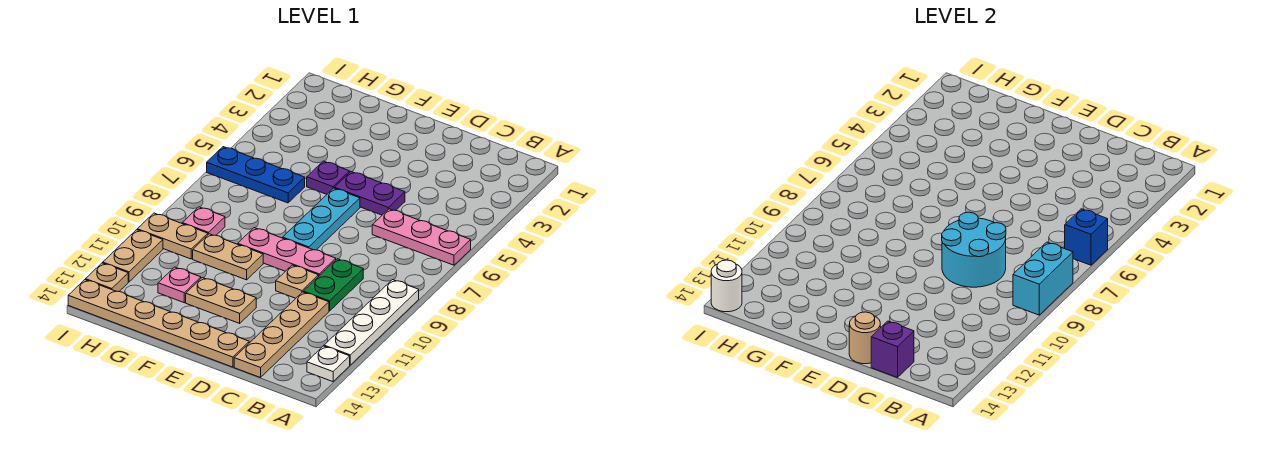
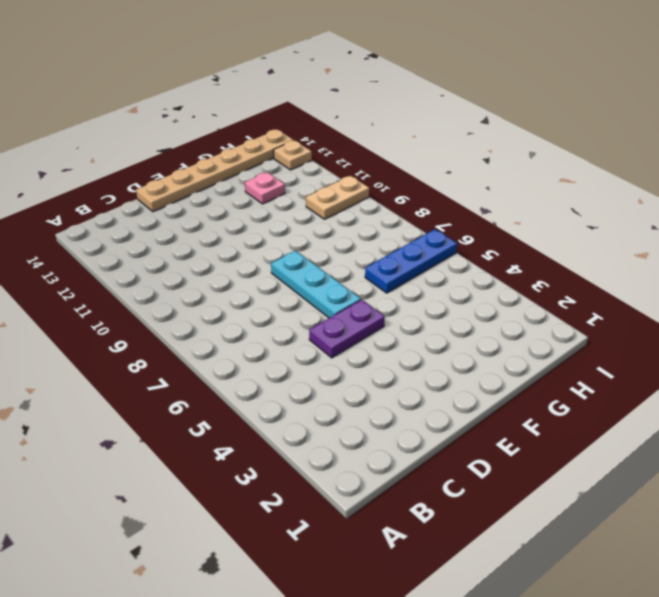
none -> pink 1x3 plate [372,209,471,265]
none -> white 1x4 plate [324,280,419,365]
none -> white 1x1 plate [307,346,350,382]

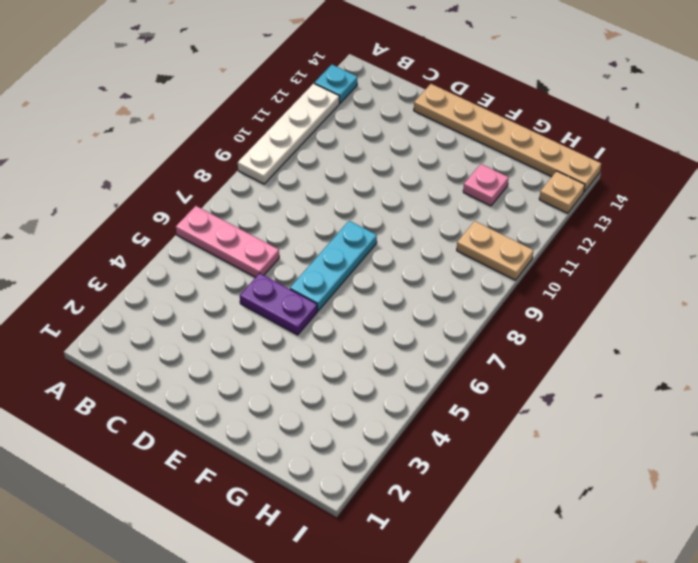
cyan 1x1 plate [314,65,357,103] -> white 1x1 plate [307,346,350,382]
none -> green 1x2 plate [303,259,363,311]
none -> tan 1x4 plate [234,292,329,378]
none -> pink 1x3 plate [238,228,336,277]

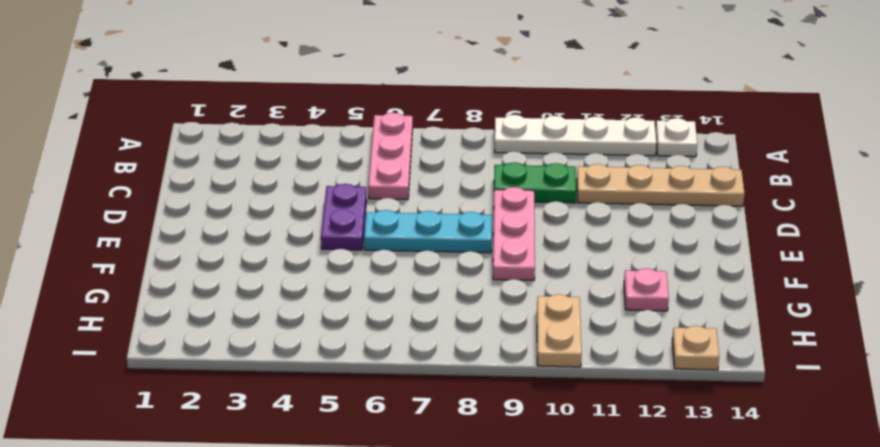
none -> tan 1x1 plate [276,265,318,298]
none -> tan 1x6 plate [68,280,249,367]
none -> tan 1x2 plate [186,278,256,323]

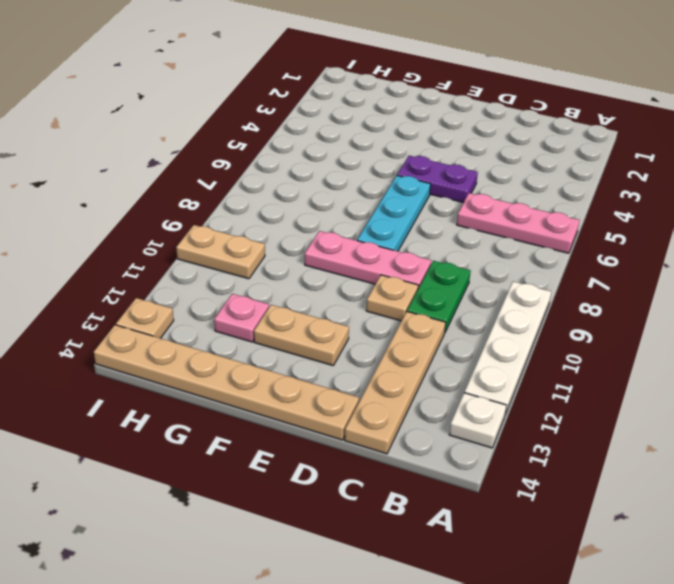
none -> purple 1x1 plate [307,161,350,194]
none -> tan 1x2 plate [193,234,263,280]
none -> blue 1x3 plate [207,147,305,203]

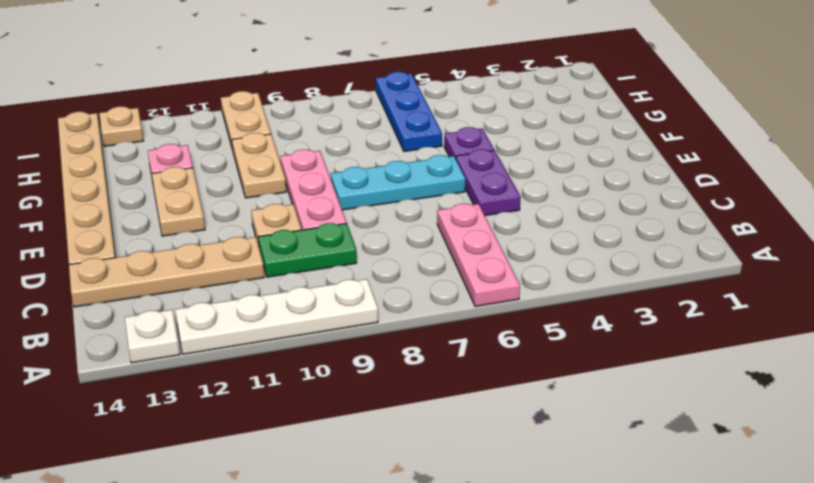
none -> pink 1x1 plate [182,207,225,235]
none -> tan 1x2 plate [103,230,163,282]
none -> blue 1x1 brick [1065,209,1108,265]

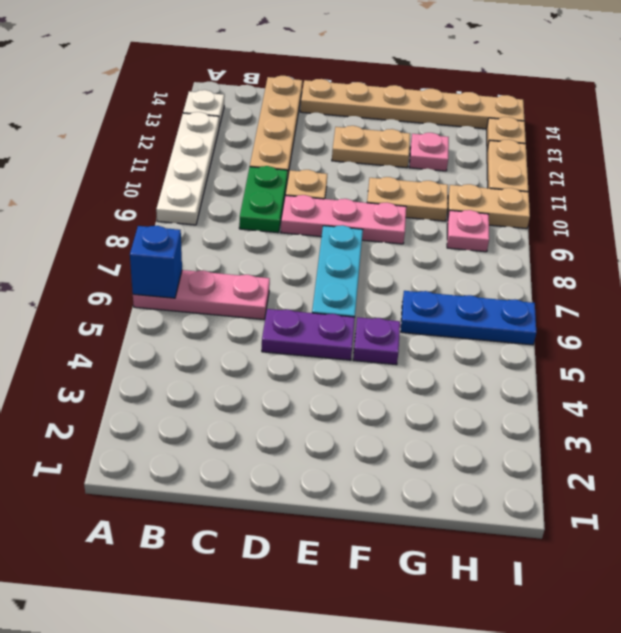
none -> cyan 1x2 brick [1013,242,1073,315]
none -> cyan 2x2 round brick [942,212,1006,287]
none -> purple 1x1 brick [871,321,914,378]

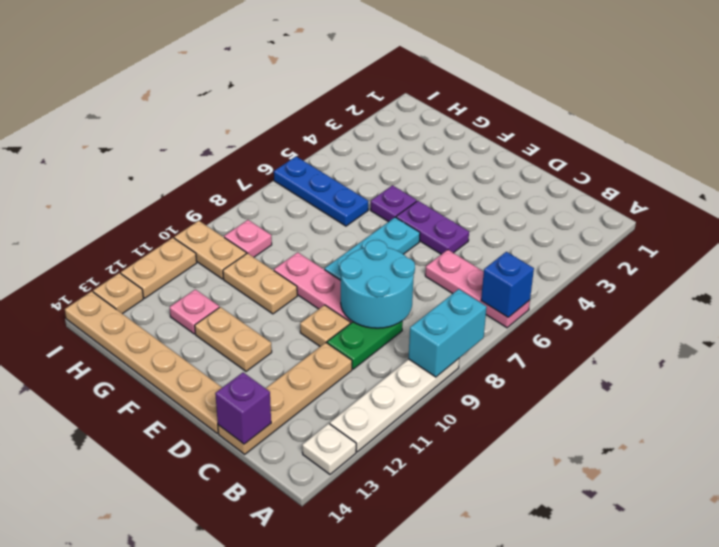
none -> tan 1x1 round brick [849,312,880,364]
none -> white 1x1 round brick [711,260,742,312]

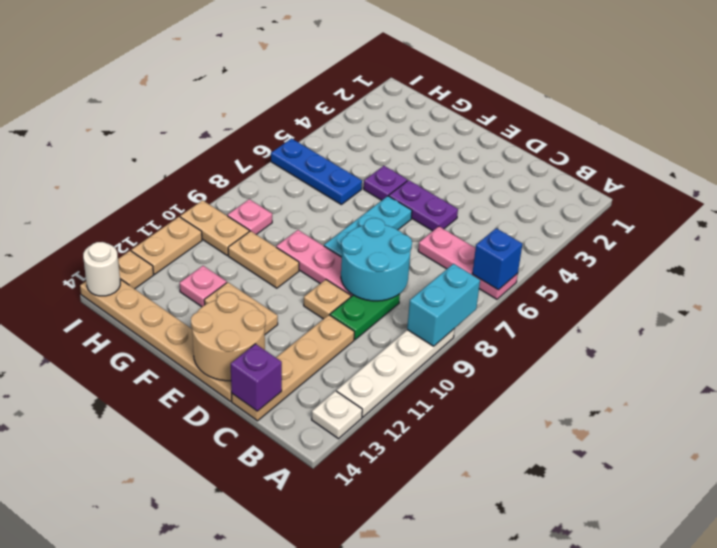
tan 2x2 round brick [191,292,266,381] -> tan 1x1 round brick [849,312,880,364]

